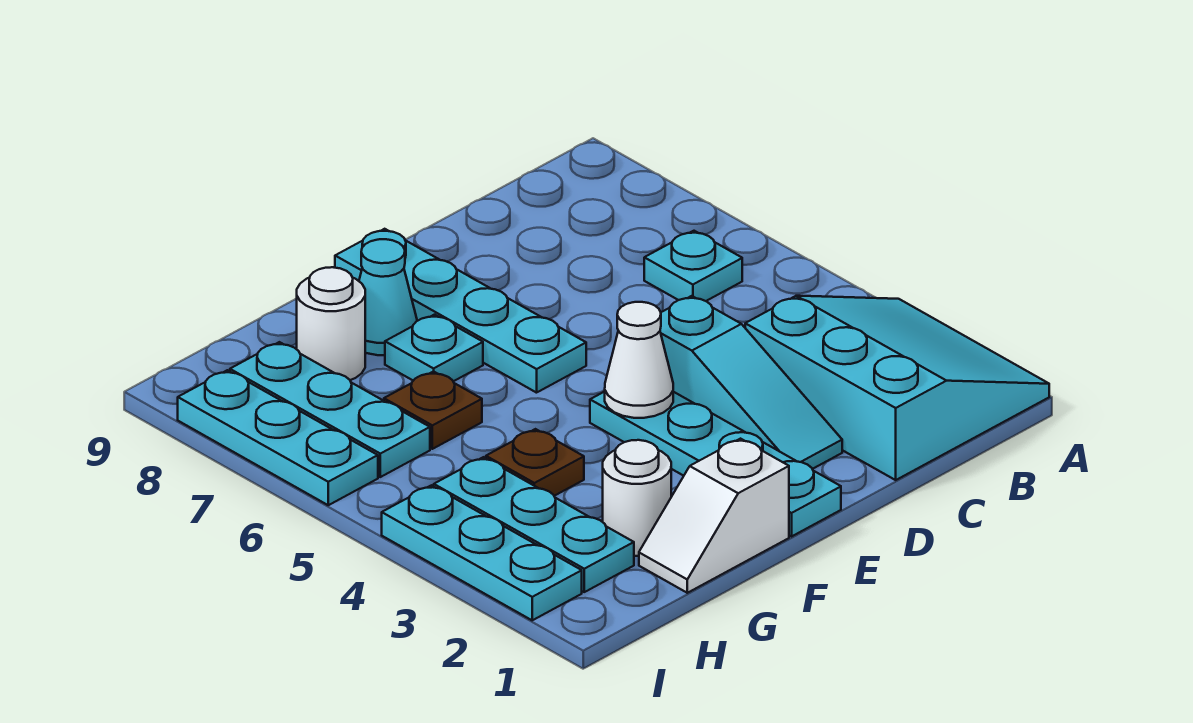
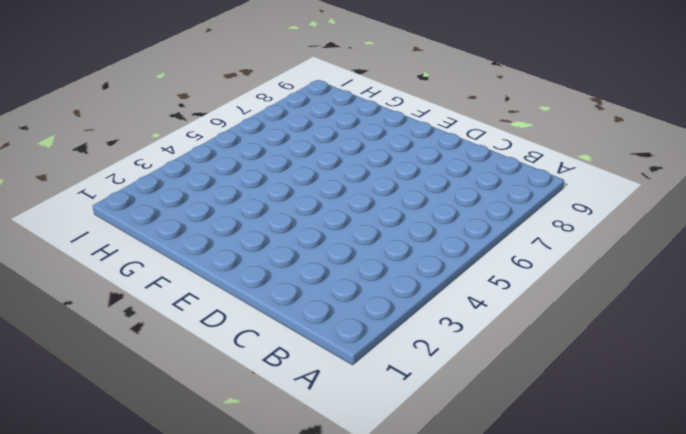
none -> cyan 3x3 slope [745,296,1049,480]
none -> cyan 1x1 plate [644,231,742,301]
none -> cyan 1x3 slope [660,296,842,469]

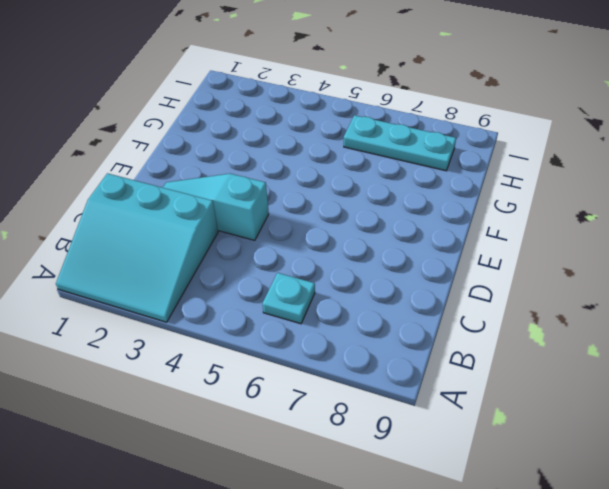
none -> cyan 1x4 plate [590,392,841,536]
none -> cyan 1x4 plate [335,229,586,393]
none -> white 1x2 slope [639,439,789,593]

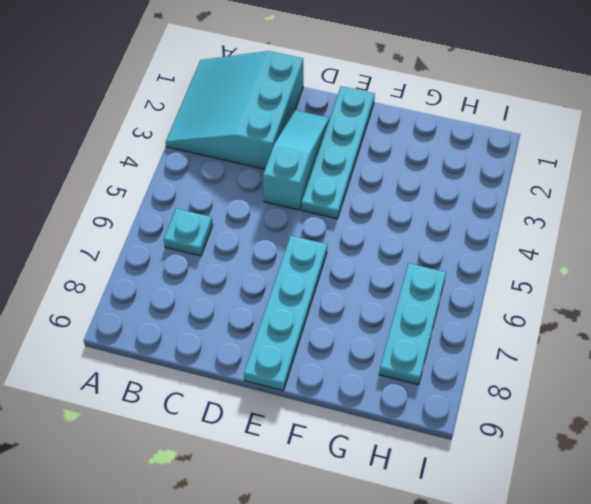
none -> white 1x2 slope [639,439,789,593]
none -> cyan 1x1 plate [385,315,483,381]
none -> cyan 1x1 cone [359,239,417,355]

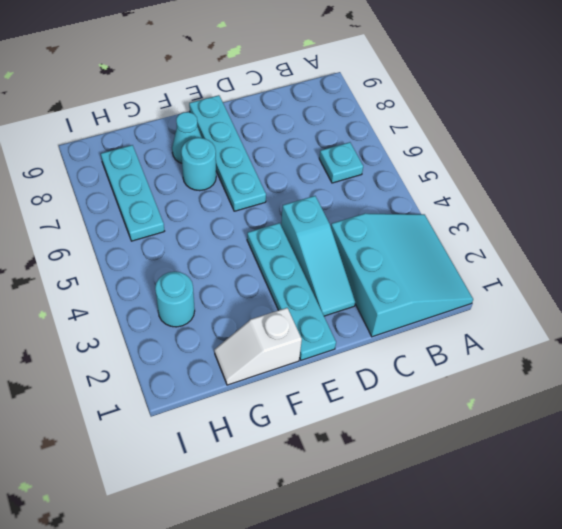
cyan 1x1 round brick [181,138,216,191] -> cyan 1x1 plate [385,315,483,381]
cyan 1x1 round brick [155,272,195,327] -> cyan 1x3 plate [434,457,634,592]
none -> white 1x1 round brick [603,440,671,556]
none -> brown 1x1 plate [486,429,584,496]
none -> brown 1x1 plate [384,371,482,449]

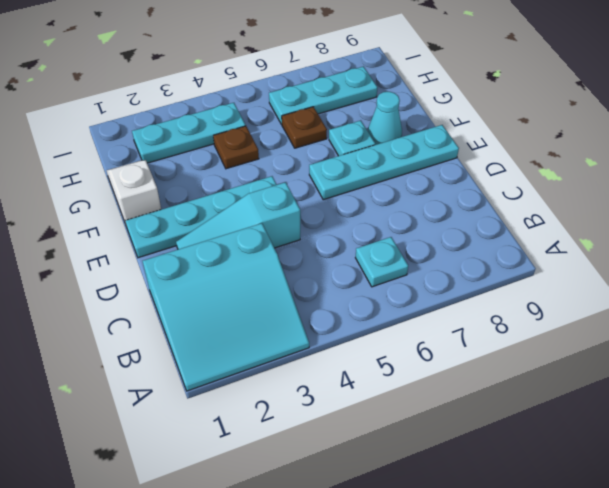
none -> white 1x1 round brick [603,440,671,556]
none -> white 1x1 round brick [297,267,365,380]
none -> cyan 1x3 plate [382,485,582,620]

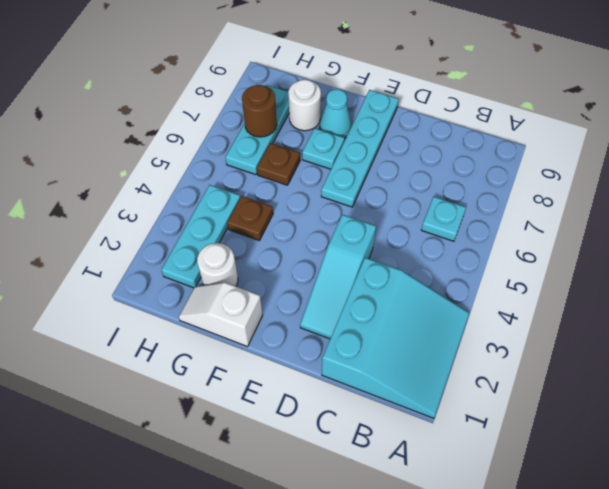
brown 1x1 round brick [242,85,277,137] -> none
none -> cyan 1x4 plate [590,392,841,536]
none -> cyan 1x3 plate [382,485,582,620]
none -> cyan 1x3 plate [178,370,378,505]

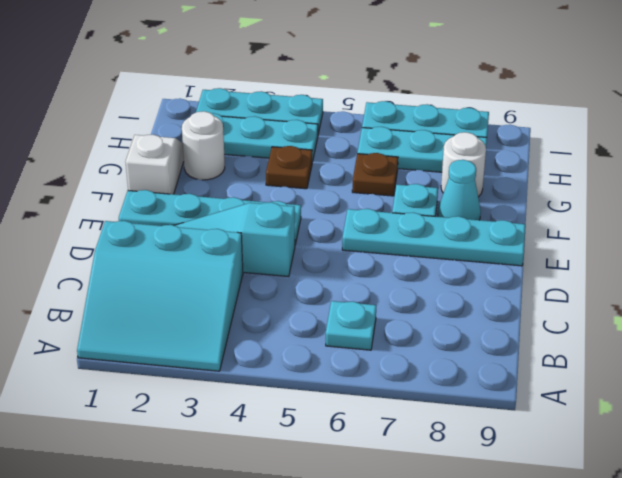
none -> white 1x1 cone [605,302,673,418]

